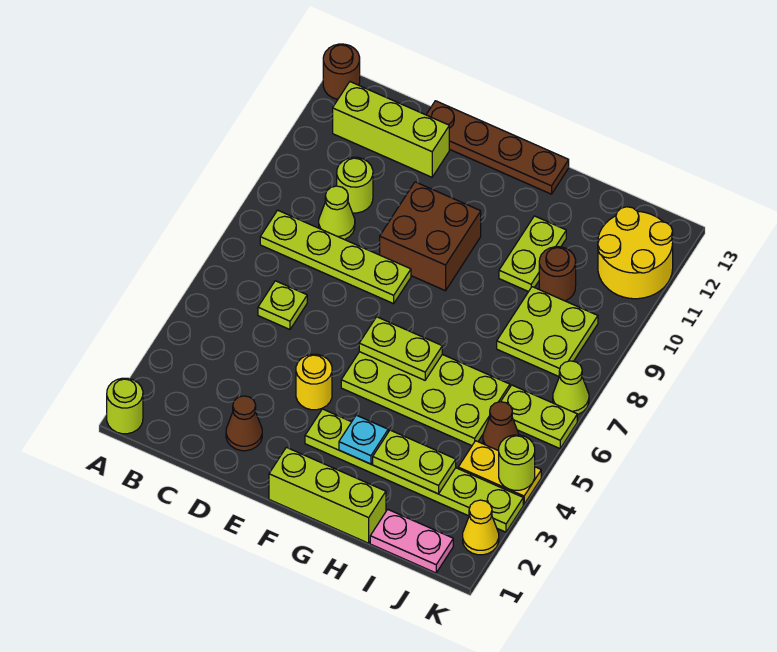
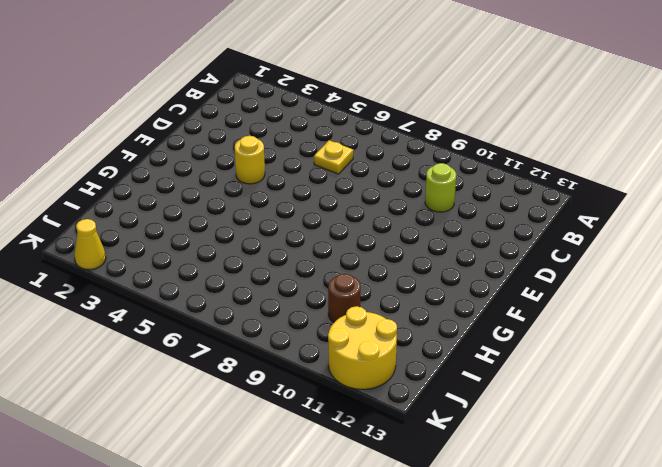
yellow 1x1 plate [314,140,354,174] -> lime 1x1 plate [258,281,307,329]
none -> lime 1x1 round brick [107,378,143,434]
none -> brown 1x1 round brick [323,44,360,99]
none -> lime 1x4 plate [260,210,411,304]

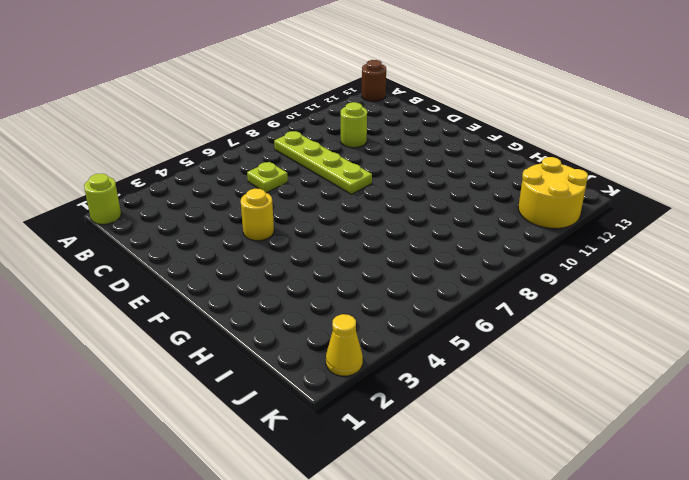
none -> lime 1x3 brick [333,82,449,177]
none -> lime 1x1 cone [319,186,355,239]
none -> brown 1x1 cone [226,396,262,451]

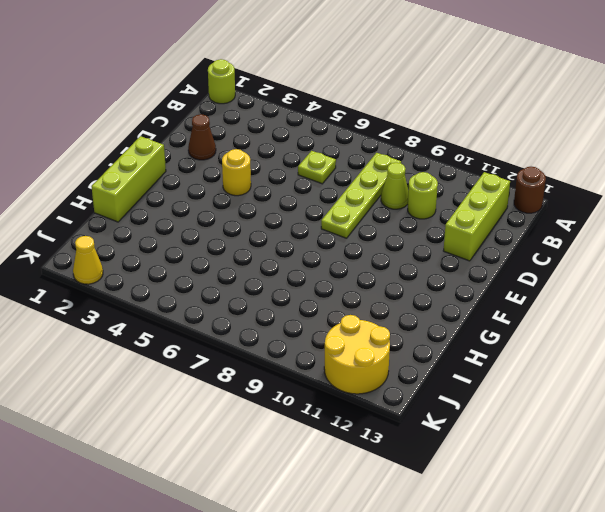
none -> brown 1x4 plate [426,101,569,194]
none -> brown 2x2 brick [380,182,481,291]
none -> lime 1x6 plate [305,409,523,532]

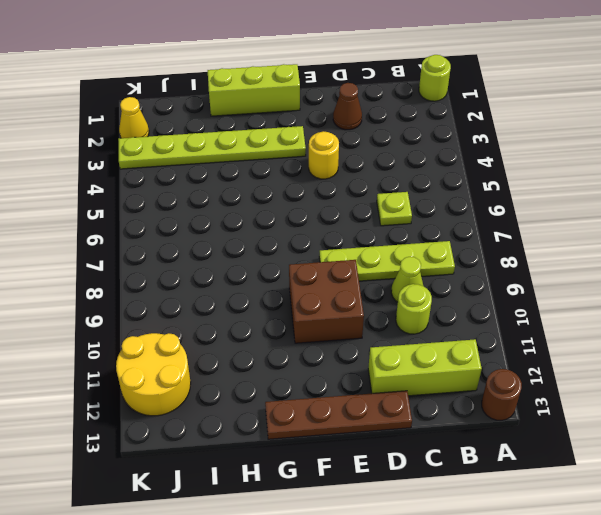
none -> lime 2x4 plate [341,352,510,446]
none -> lime 1x2 plate [499,216,566,292]
none -> pink 1x2 plate [370,509,453,573]

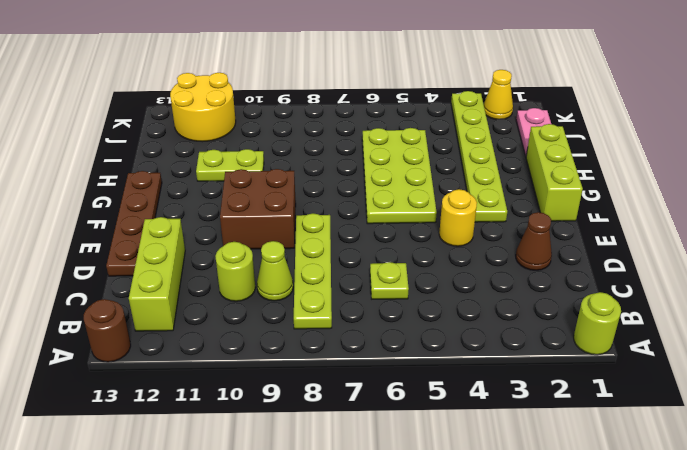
none -> lime 2x2 plate [497,287,598,377]
none -> brown 1x1 round brick [539,247,576,301]
none -> yellow 1x2 plate [458,441,541,504]

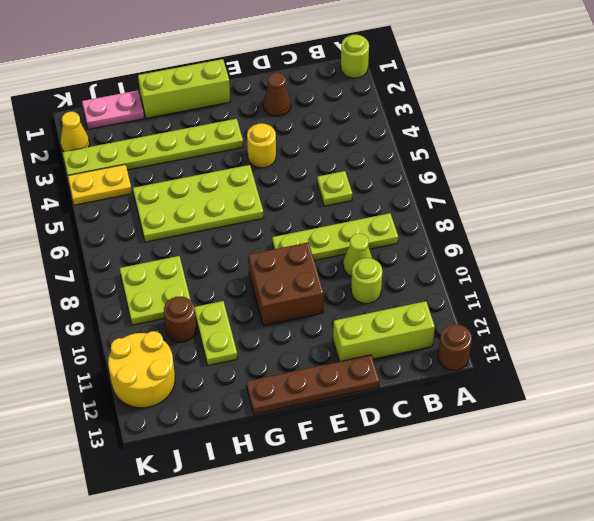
none -> brown 1x1 cone [483,402,519,451]
none -> lime 1x2 plate [501,385,577,449]
none -> lime 1x1 cone [553,361,589,415]

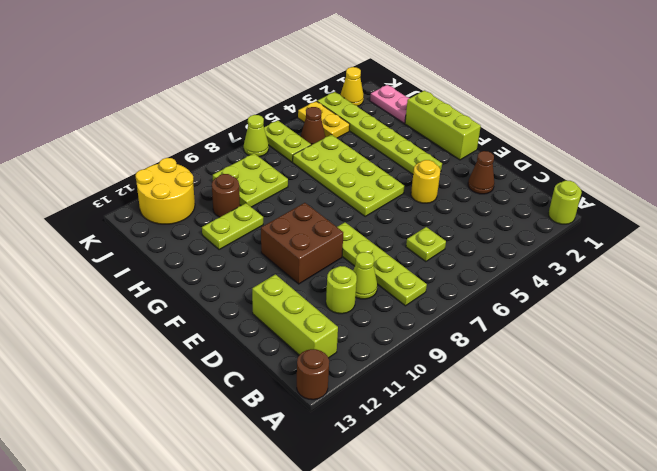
none -> brown 1x4 plate [426,101,569,194]
none -> lime 1x2 plate [359,317,442,380]
none -> cyan 1x1 plate [339,415,388,464]

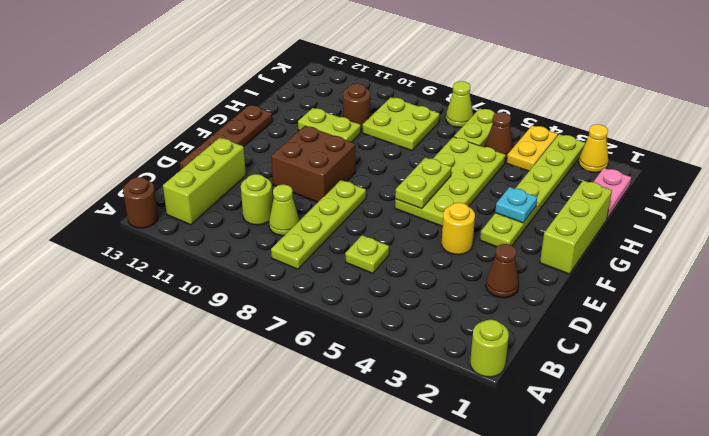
none -> yellow 2x2 round brick [598,207,673,299]
none -> lime 1x2 plate [373,430,456,494]
none -> lime 1x1 round brick [499,435,535,490]

